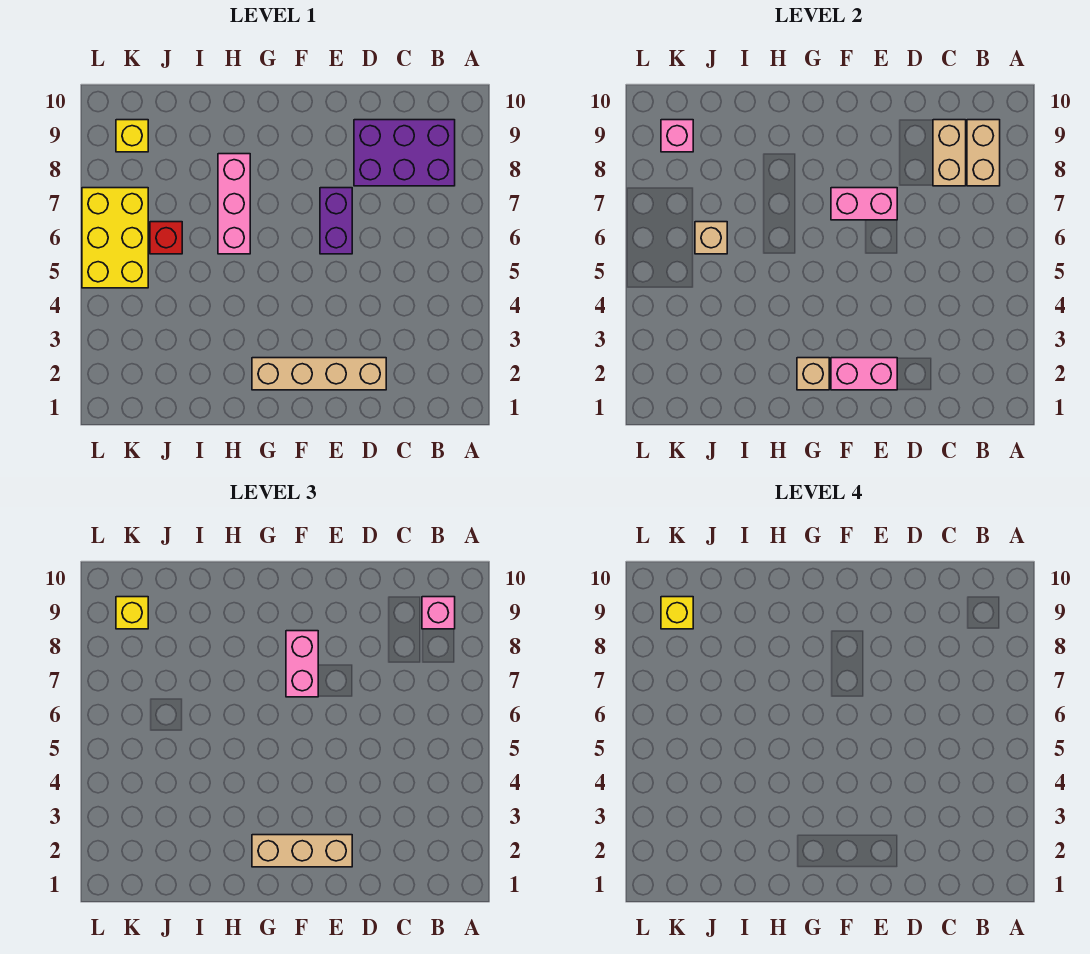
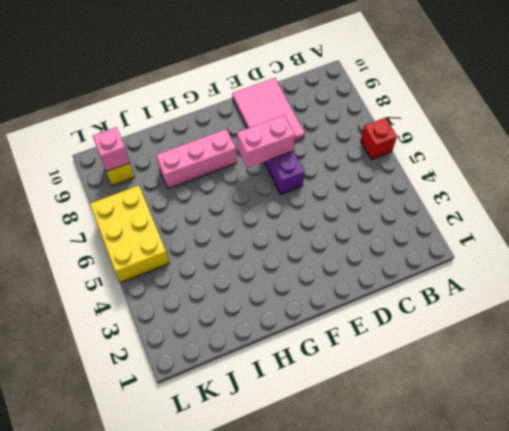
red 1x1 brick [361,118,397,159] -> red 1x1 brick moved to [150,222,182,254]
pink 2x3 tile [232,78,305,142] -> purple 2x3 brick [354,120,455,186]
pink 1x3 brick [156,129,237,189] -> pink 1x3 brick turned to [218,154,250,254]
none -> tan 1x4 brick [252,358,386,390]
none -> tan 1x2 brick [967,120,1000,186]
none -> tan 1x2 brick [933,120,966,186]

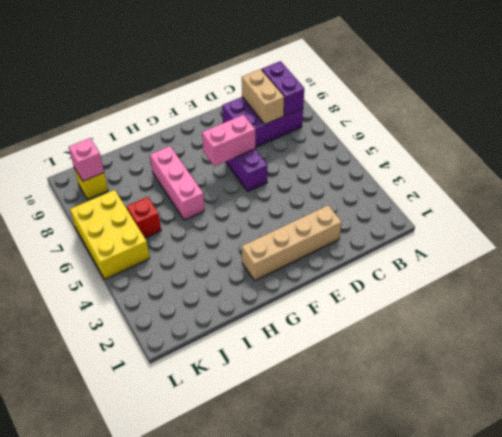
purple 1x2 brick [262,61,304,116] -> tan 1x2 brick [967,120,1000,186]
none -> pink 1x2 brick [831,358,897,390]
none -> tan 1x1 brick [797,358,829,390]
none -> tan 1x1 brick [695,222,727,254]

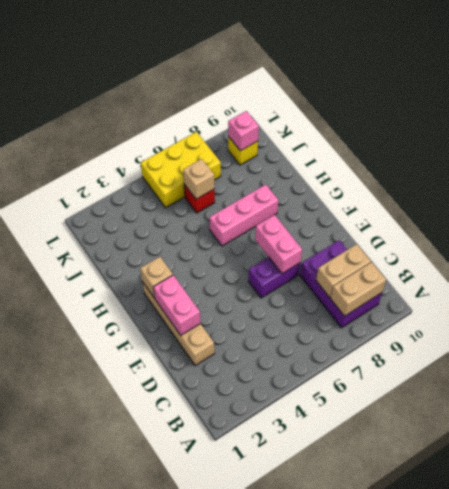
none -> pink 1x1 brick [422,597,455,629]
none -> tan 1x3 brick [252,835,352,867]
none -> pink 1x2 brick [286,631,318,697]

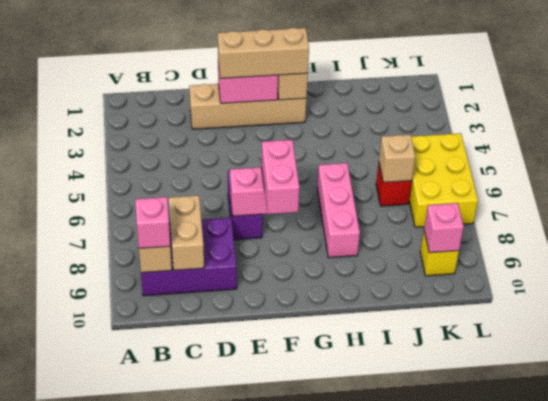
none -> yellow 1x1 brick [116,597,148,629]
none -> yellow 1x1 brick [661,597,693,629]

